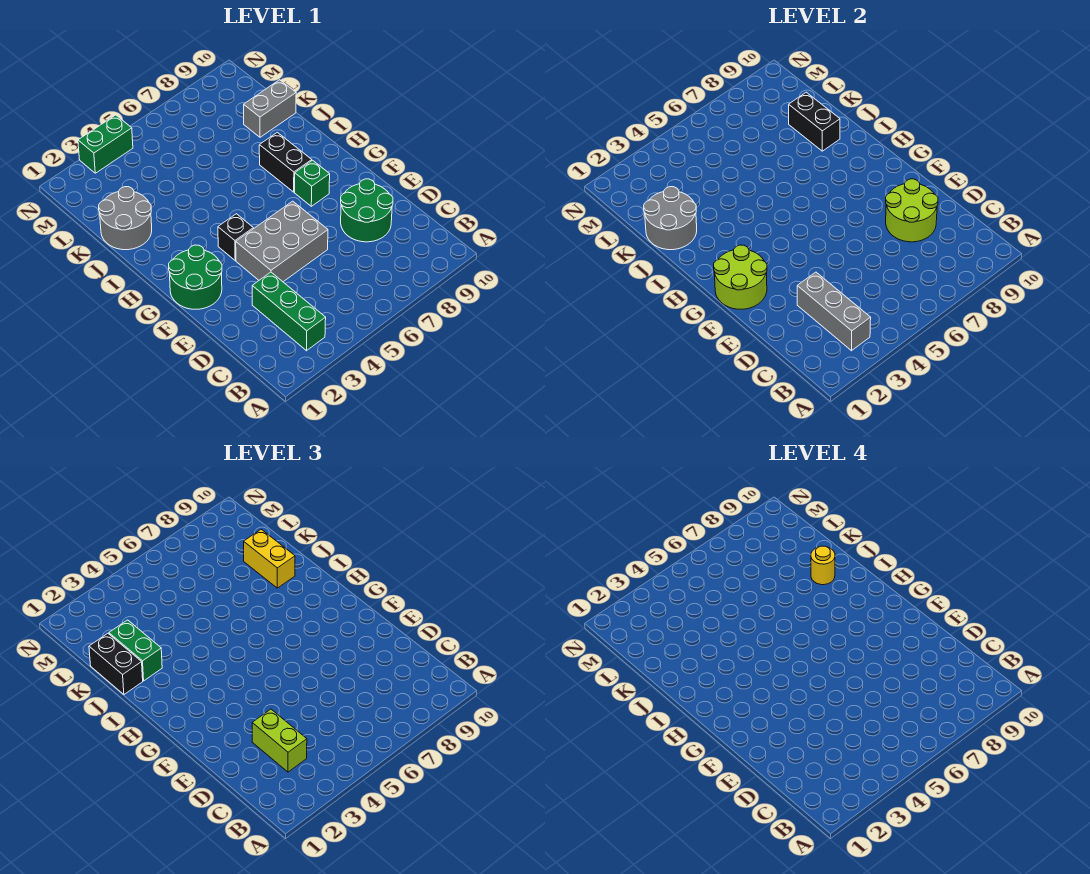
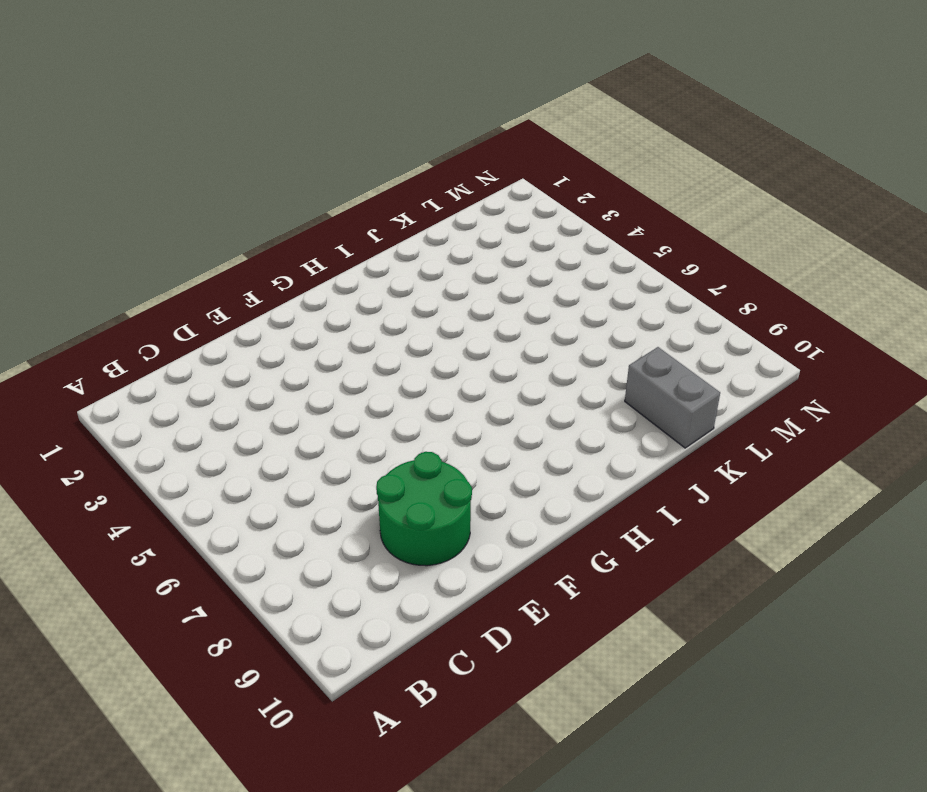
none -> green 1x3 brick [252,272,326,351]
none -> grey 2x3 brick [236,201,328,282]
none -> green 2x2 round brick [169,245,222,309]

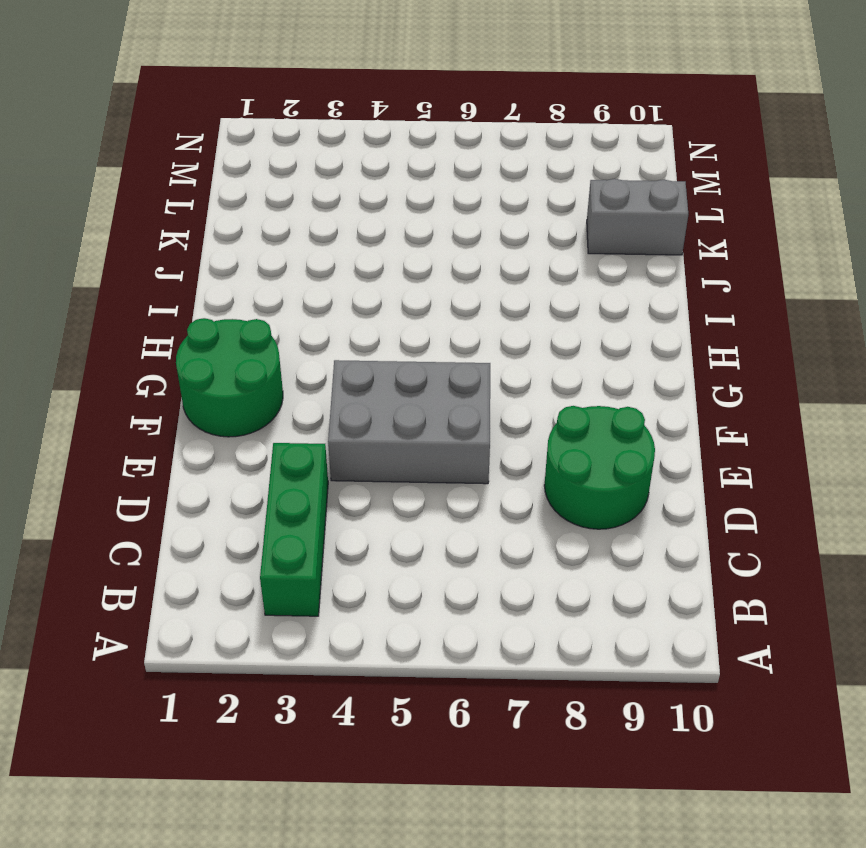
none -> black 1x1 brick [218,214,253,260]
none -> green 1x1 brick [295,160,330,206]
none -> black 1x2 brick [259,132,312,192]

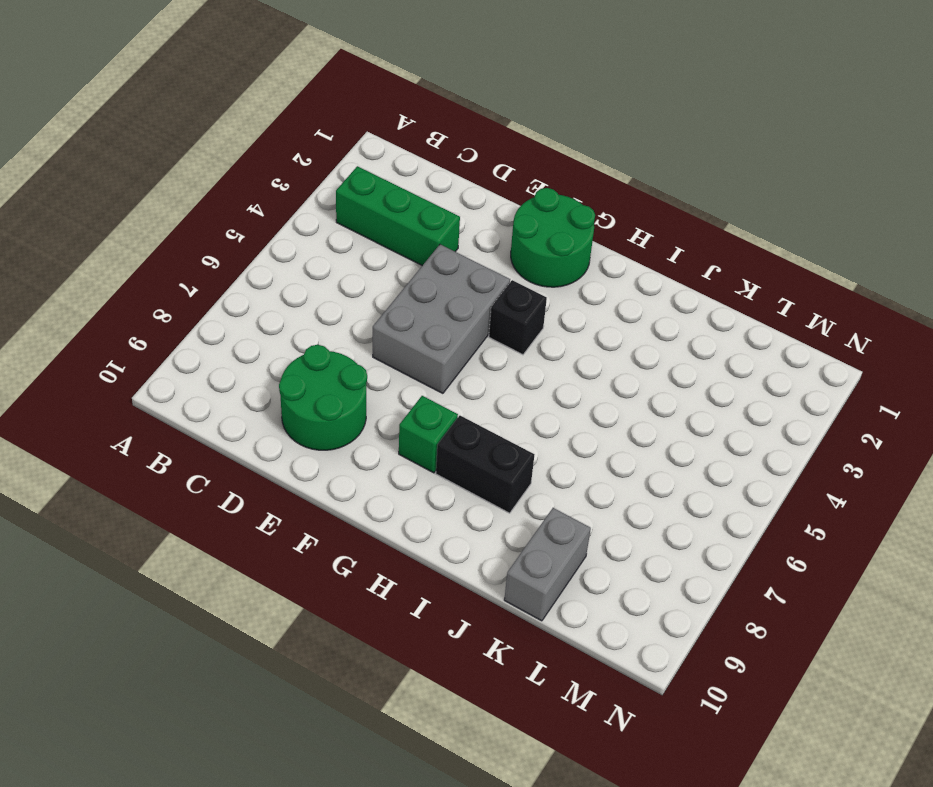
none -> grey 2x2 round brick [99,187,152,250]
none -> green 1x2 brick [78,115,133,173]
none -> grey 1x3 brick [797,272,871,351]

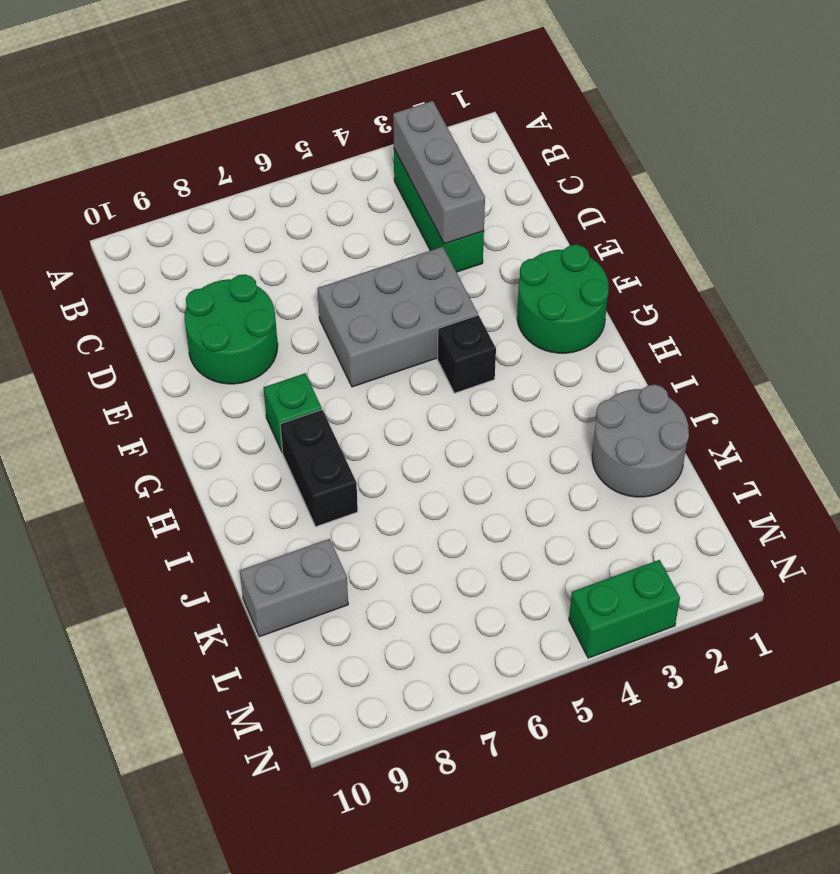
none -> lime 2x2 round brick [886,179,938,242]
none -> lime 2x2 round brick [714,245,767,309]
none -> grey 2x2 round brick [644,187,697,250]

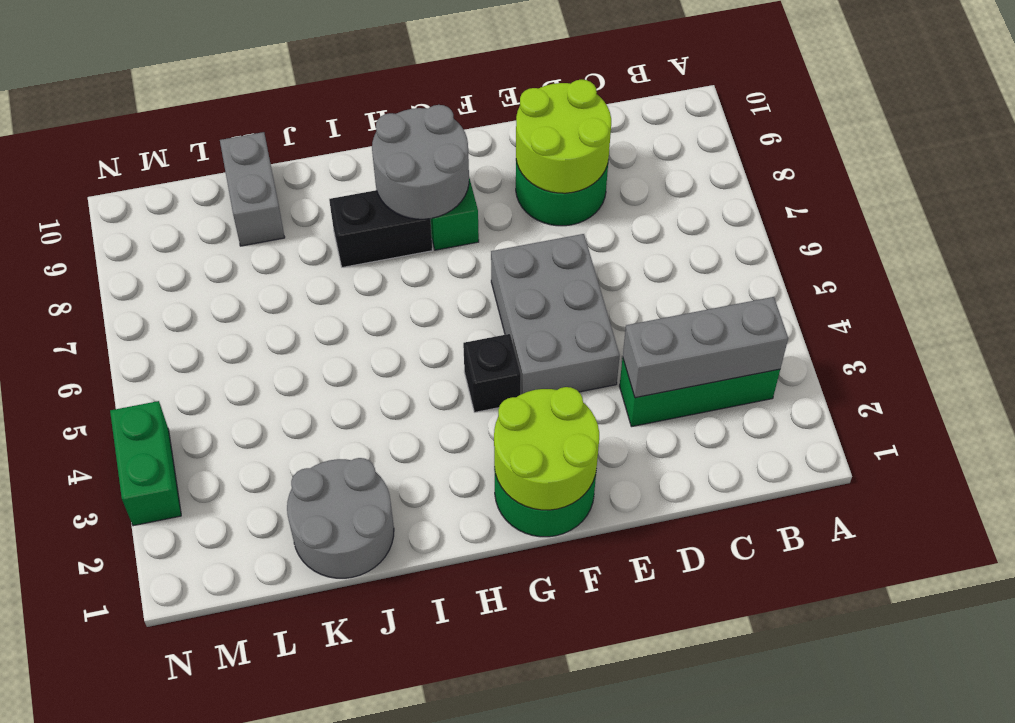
grey 2x2 round brick [372,105,469,219] -> grey 2x2 round brick moved to [644,187,697,250]
none -> black 1x2 brick [789,92,840,151]
none -> lime 1x2 brick [252,709,307,772]
none -> black 1x2 brick [89,634,143,694]

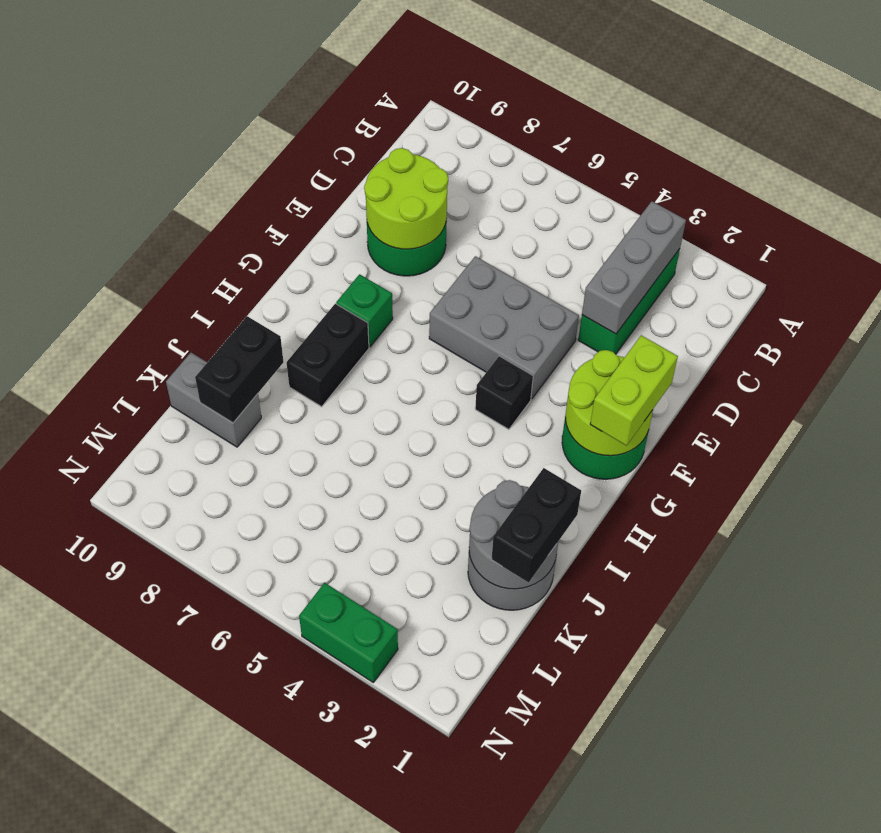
lime 1x2 brick [590,335,678,446] -> lime 1x2 brick moved to [252,709,307,772]
none -> green 1x2 brick [109,620,162,681]
none -> yellow 1x2 brick [244,529,295,588]
none -> yellow 1x1 round brick [811,546,835,585]

